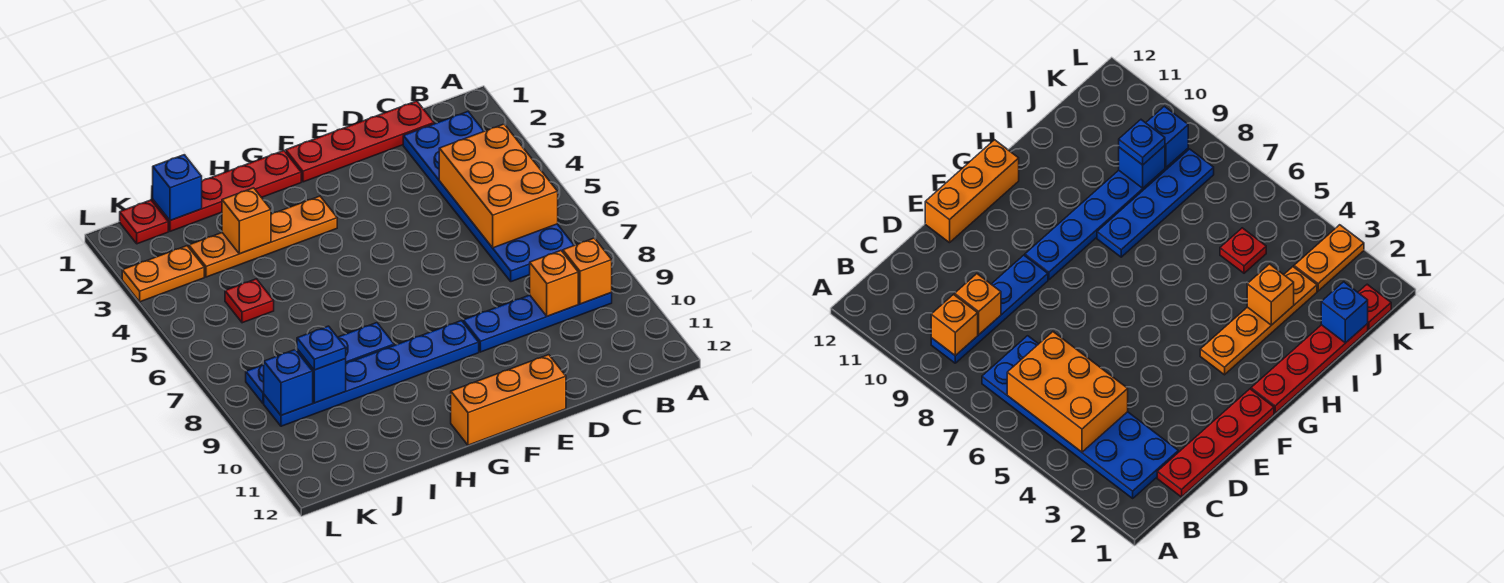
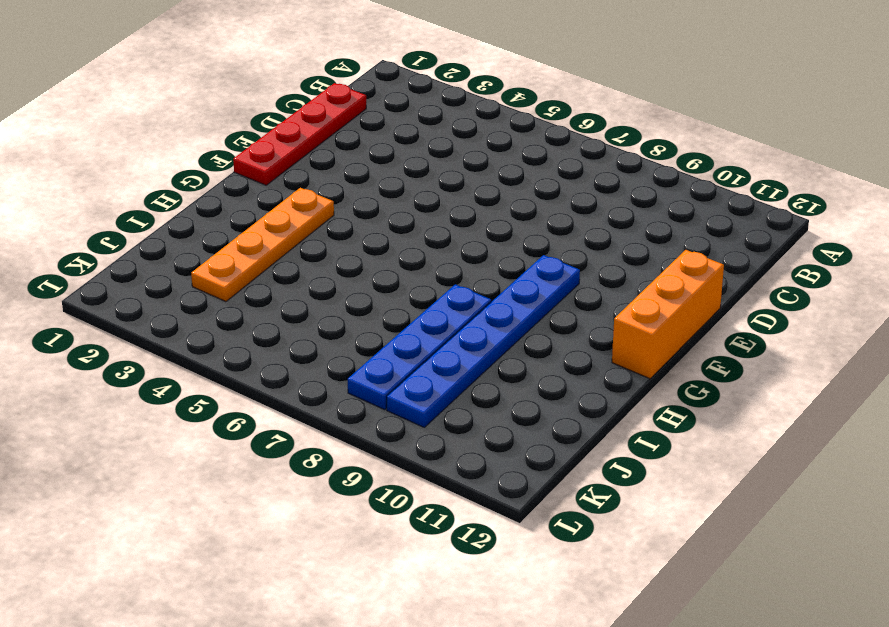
none -> blue 2x6 plate [403,112,574,282]
none -> blue 1x4 plate [463,293,612,352]
none -> red 1x4 plate [153,151,301,231]

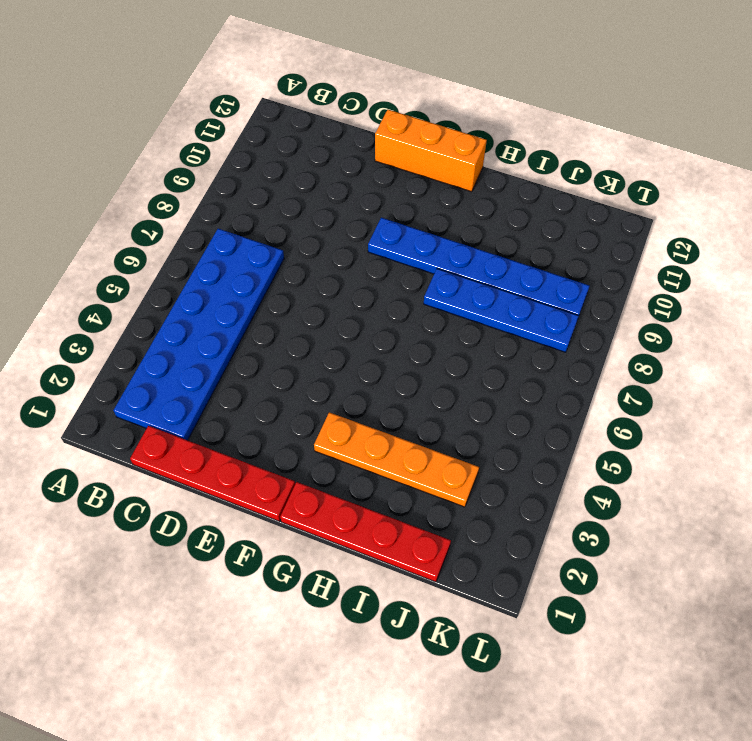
none -> blue 1x4 plate [463,293,612,352]
none -> red 1x1 plate [225,279,274,323]
none -> red 1x1 plate [120,200,168,244]

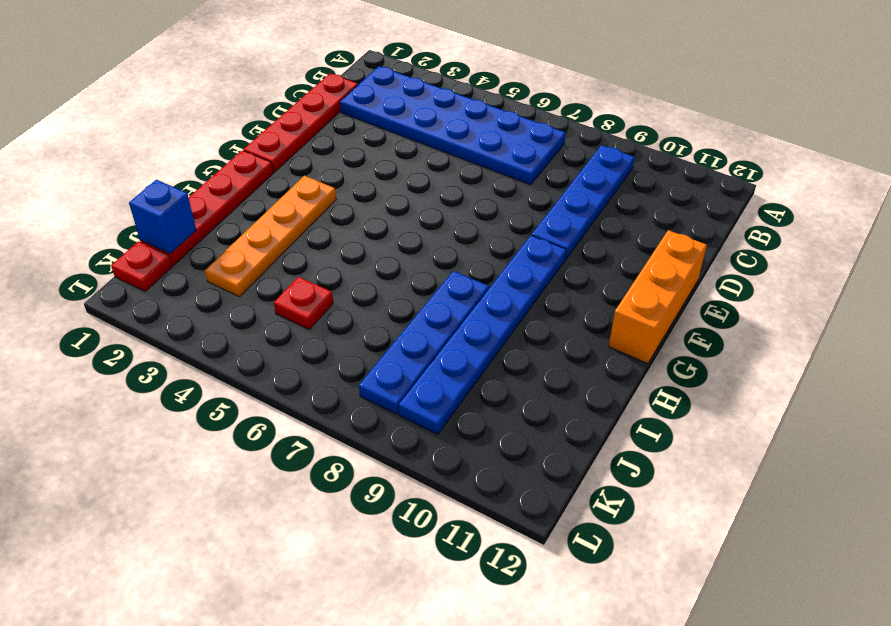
none -> orange 1x2 plate [122,246,204,302]
none -> orange 2x3 brick [439,124,558,248]
none -> orange 1x1 brick [563,238,612,304]

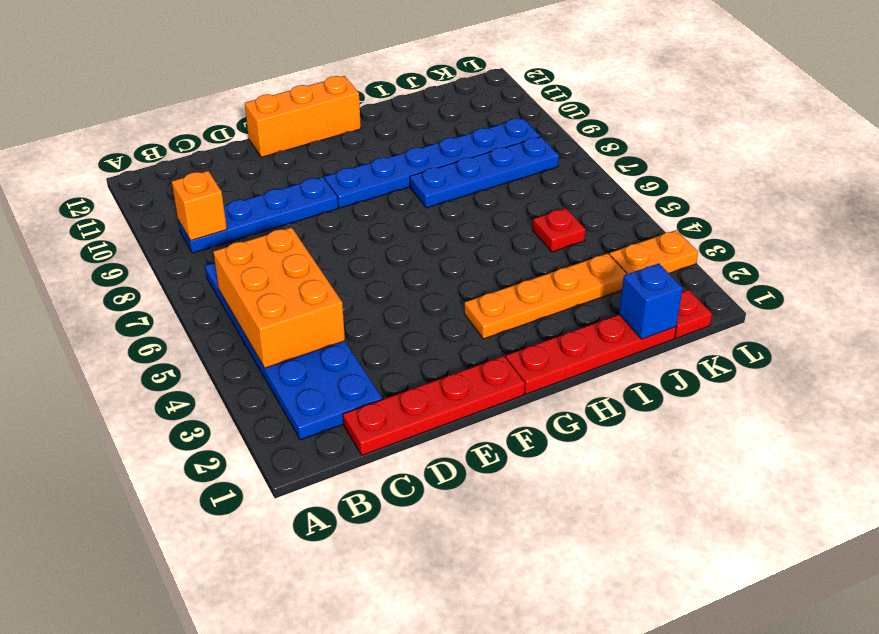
none -> orange 1x1 brick [530,251,578,316]
none -> orange 1x1 brick [222,188,271,254]
none -> blue 1x1 brick [297,349,346,403]

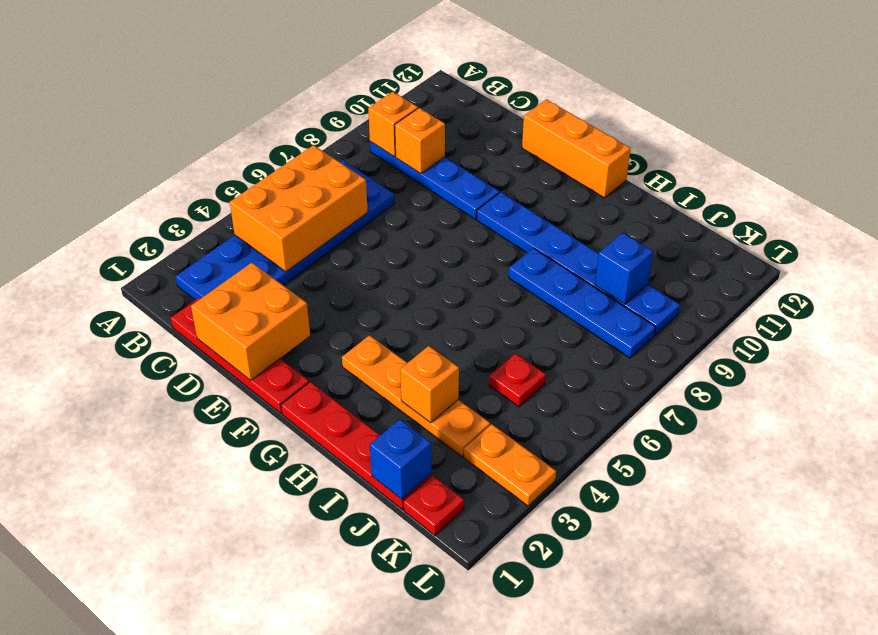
orange 2x2 brick [191,263,310,380] -> none
none -> blue 1x1 brick [264,349,313,415]
none -> blue 1x1 plate [297,326,346,370]

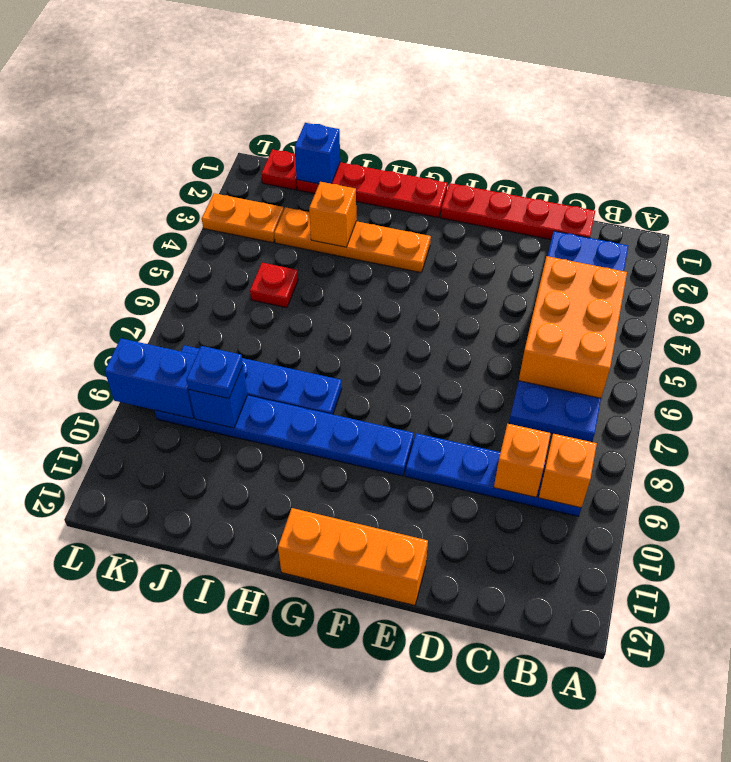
blue 1x2 brick [105,338,197,419] -> blue 1x1 brick [264,349,313,415]

